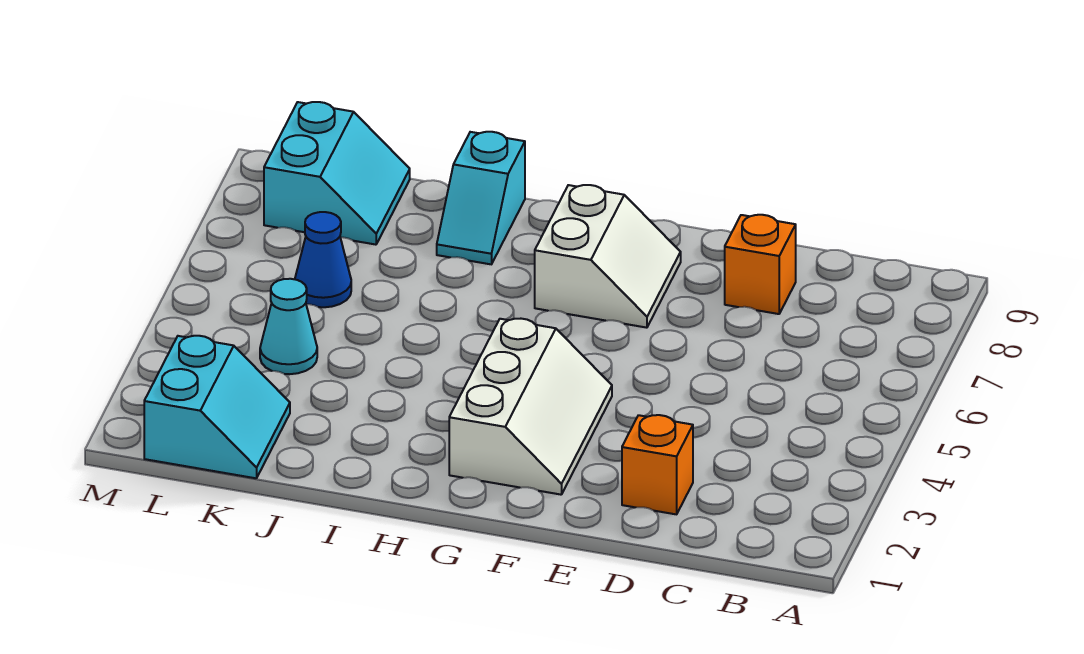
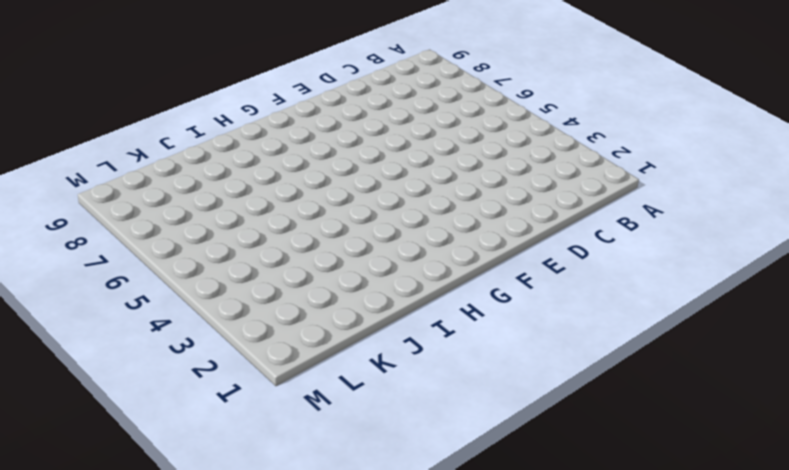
none -> orange 1x1 brick [622,415,693,514]
none -> orange 1x1 brick [725,215,796,314]

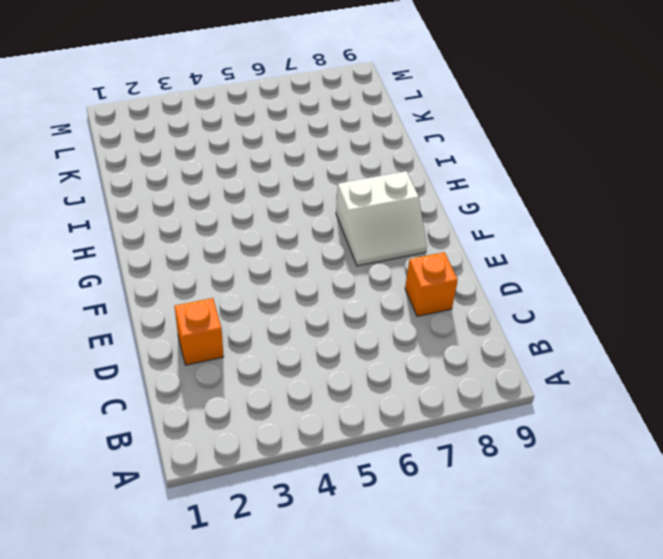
none -> white 2x3 slope [449,319,612,495]
none -> cyan 1x2 slope [437,132,525,264]

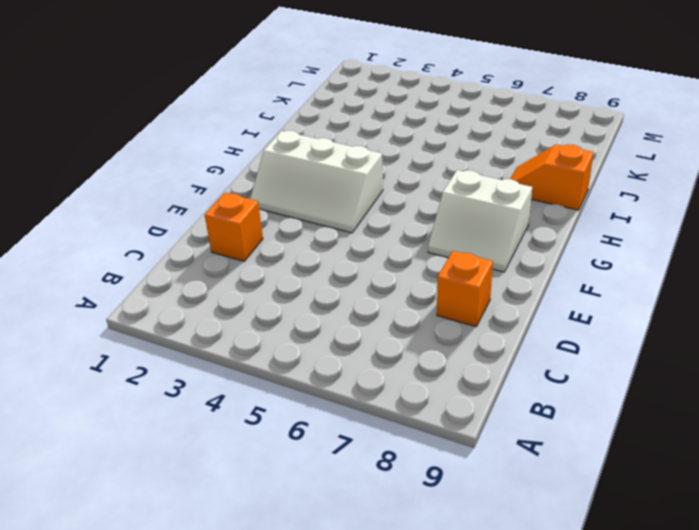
orange 1x2 slope [511,144,594,210] -> cyan 1x2 slope [437,132,525,264]
none -> cyan 2x2 slope [144,336,290,478]
none -> cyan 1x1 cone [260,279,317,374]

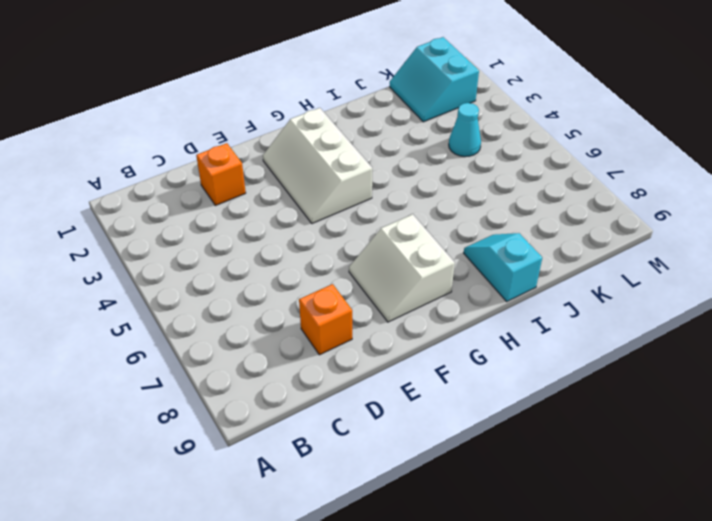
none -> blue 1x1 cone [295,212,351,307]
none -> cyan 2x2 slope [264,102,410,245]

